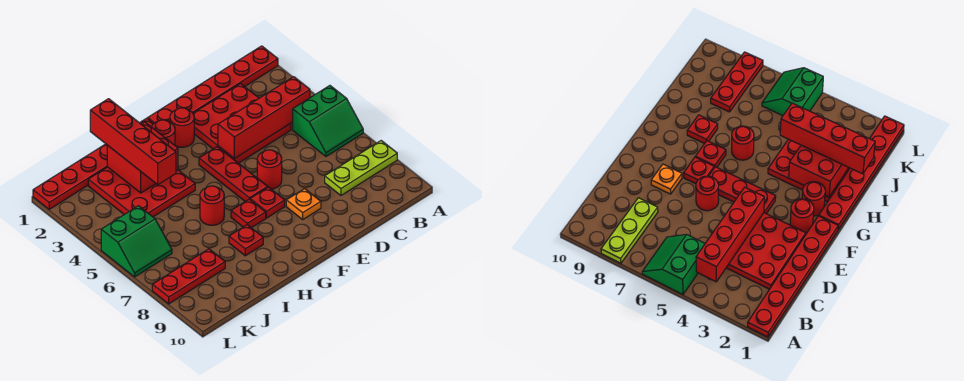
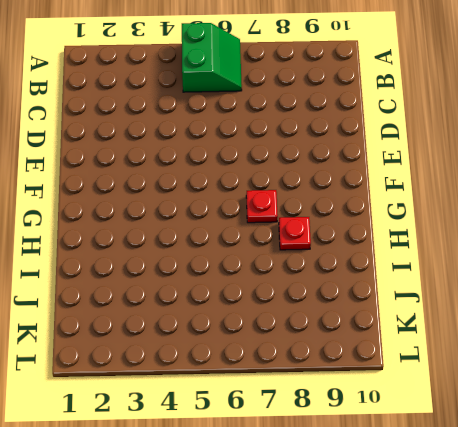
none -> red 1x6 plate [148,46,278,123]
none -> lime 1x3 plate [325,141,397,195]
none -> red 3x3 plate [193,84,291,163]

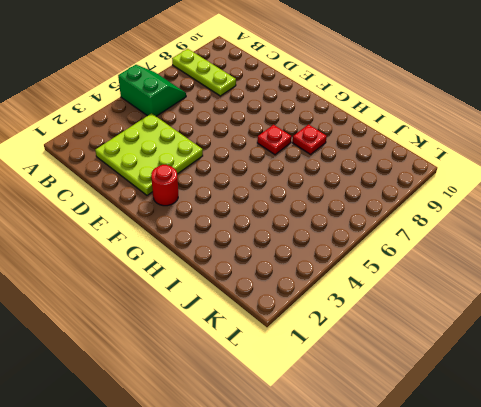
lime 3x3 plate [95,113,203,195] -> red 3x3 plate [193,84,291,163]
none -> red 1x6 plate [148,46,278,123]
none -> red 1x1 round brick [257,150,282,189]
none -> orange 1x1 plate [286,189,321,219]

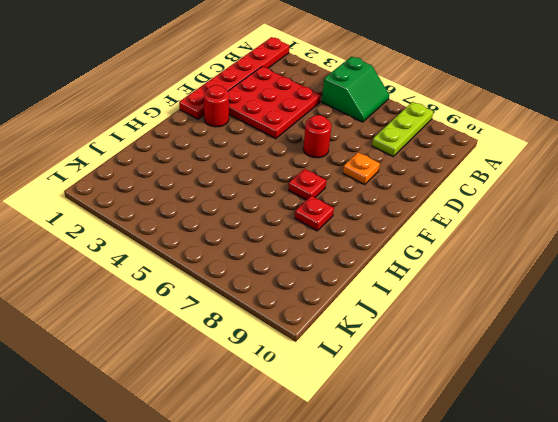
none -> red 1x3 plate [199,147,268,201]
none -> red 1x1 plate [250,187,285,218]
none -> red 1x6 plate [33,118,154,209]

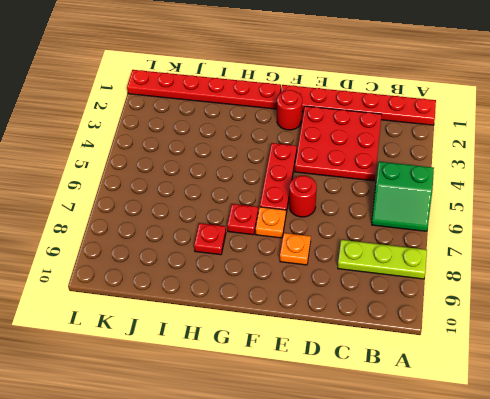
orange 1x1 plate [255,207,286,238] -> red 1x1 plate [250,187,285,218]
none -> red 1x1 round brick [151,120,175,145]
none -> red 3x3 plate [88,167,195,217]
none -> red 1x1 round brick [200,186,224,225]

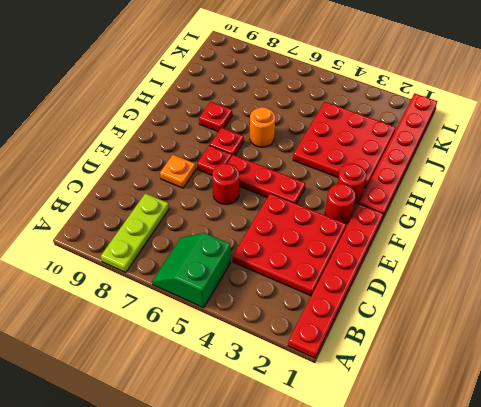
orange 1x1 round brick [250,107,275,147] -> red 1x1 round brick [200,186,224,225]
none -> red 1x3 plate [152,249,225,304]
none -> green 2x2 slope [101,206,172,277]
none -> red 1x4 brick [218,77,310,159]

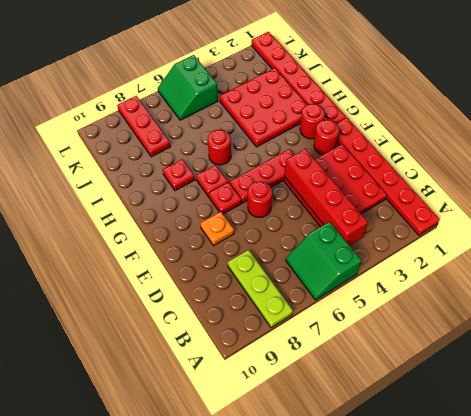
none -> red 2x2 brick [107,122,178,193]
none -> red 1x4 brick [90,99,176,185]

